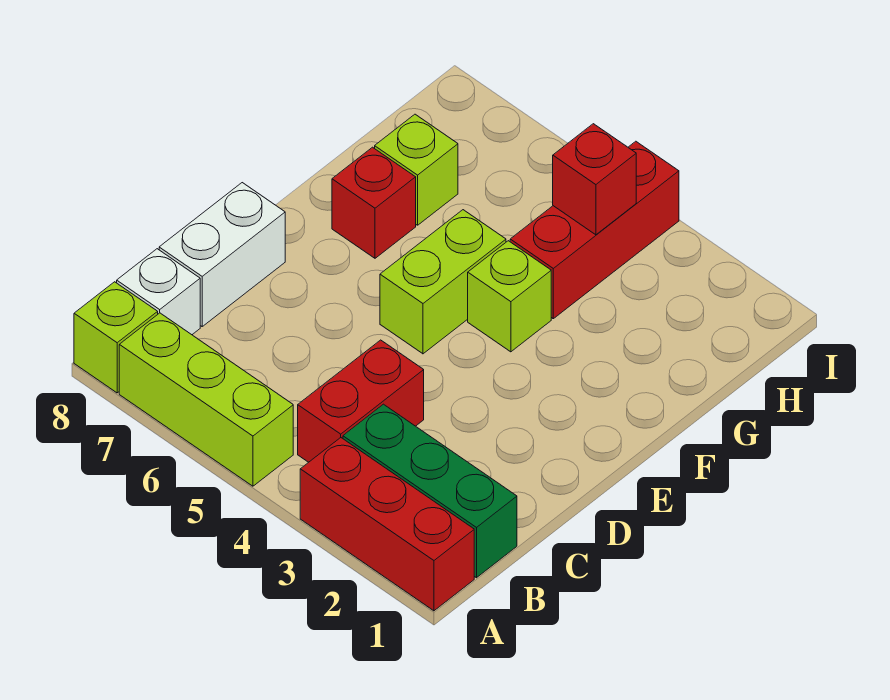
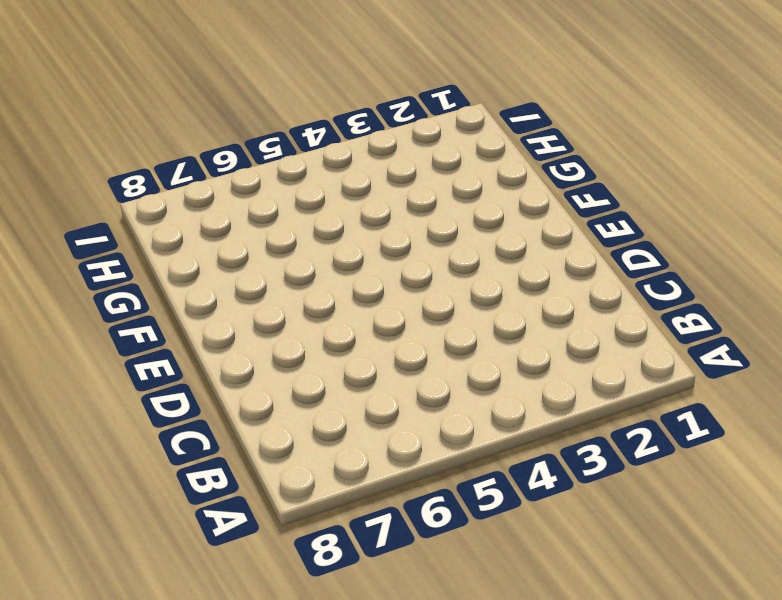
none -> red 1x3 brick [300,438,474,611]
none -> lime 1x3 brick [119,313,293,486]
none -> lime 1x1 brick [74,282,158,393]

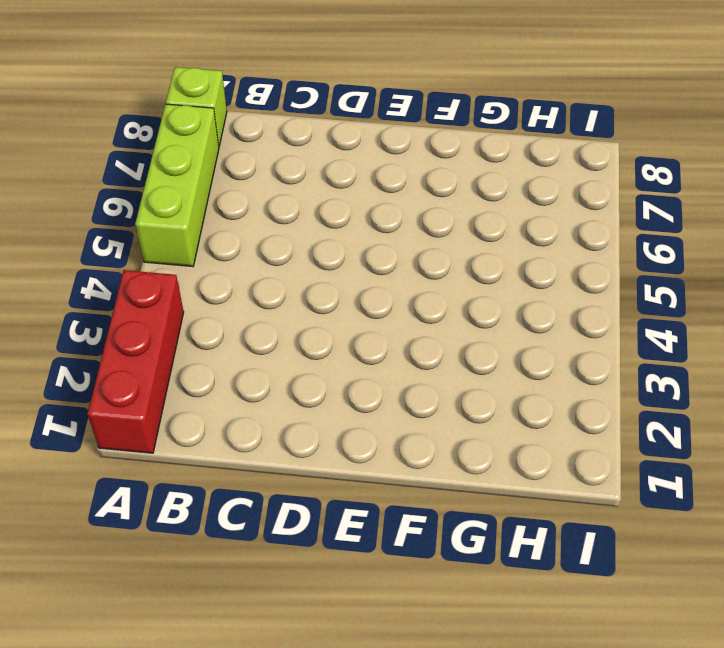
none -> green 1x3 brick [343,404,517,578]
none -> red 1x2 brick [298,340,424,462]
none -> white 1x1 brick [117,249,200,335]

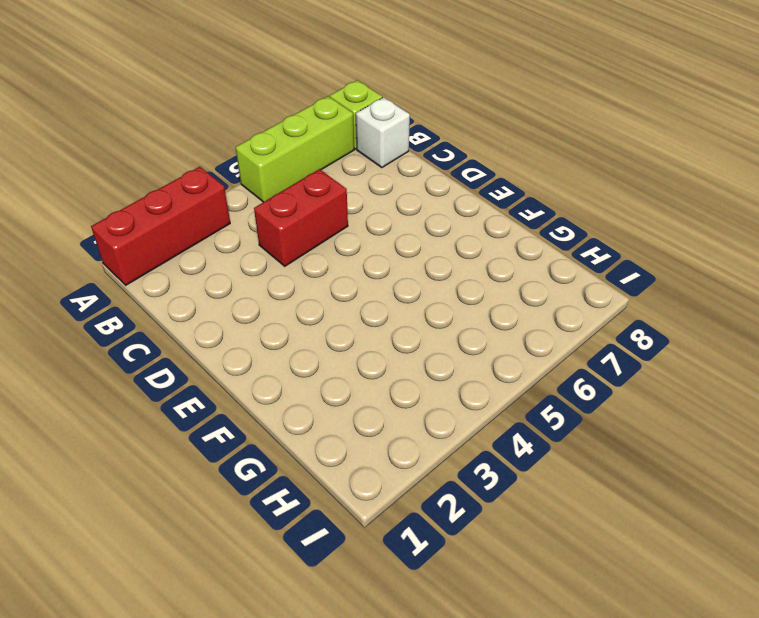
red 1x2 brick [254,169,348,266] -> red 1x2 brick turned to [298,340,424,462]
none -> green 1x3 brick [343,404,517,578]
none -> white 1x2 brick [159,183,285,326]
none -> lime 1x2 brick [380,210,506,354]

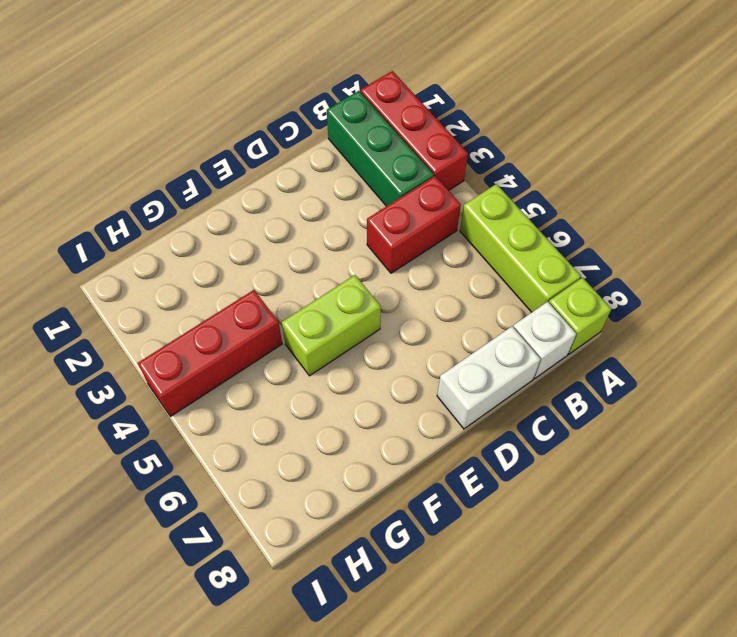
none -> lime 1x1 brick [468,241,551,352]
none -> red 1x1 brick [332,147,416,258]
none -> lime 1x1 brick [375,114,458,225]

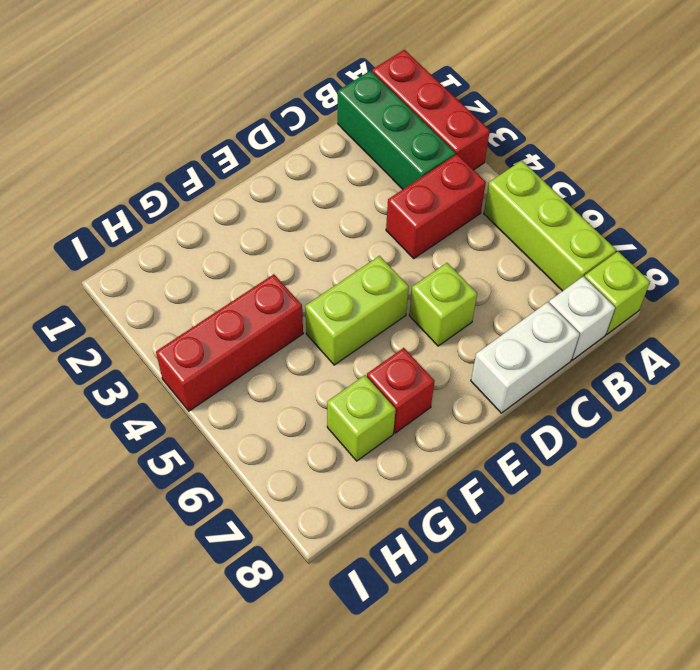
lime 1x1 brick [409,263,477,346] -> lime 1x1 brick moved to [468,241,551,352]
none -> red 1x1 brick [553,124,636,235]

